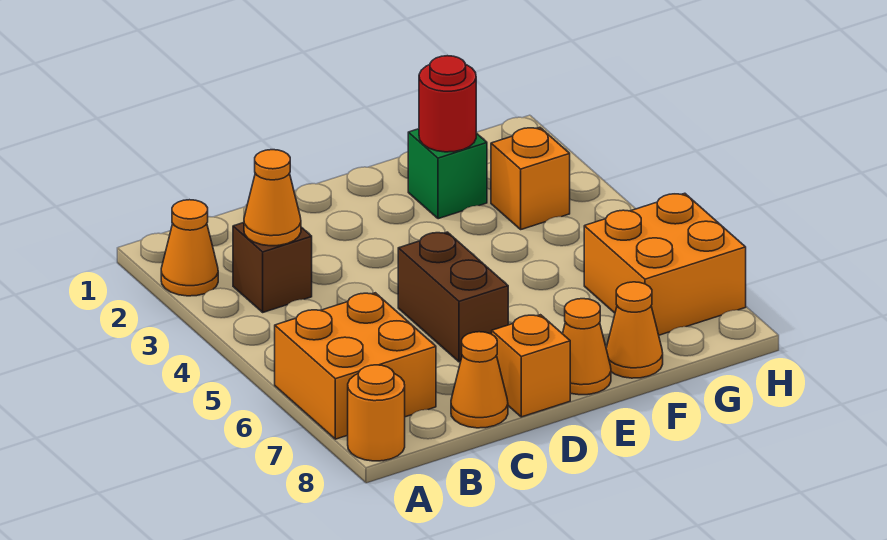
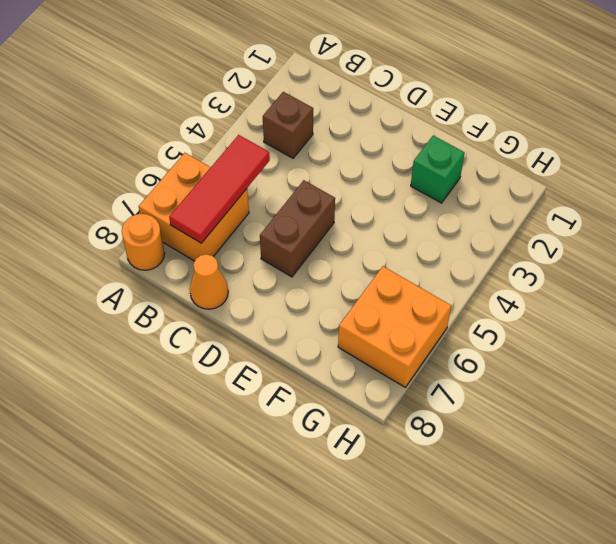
red 1x3 tile [169,135,270,243] -> none
none -> orange 1x1 cone [161,200,218,296]
none -> orange 1x1 brick [492,315,570,417]
none -> orange 1x1 cone [563,299,611,395]

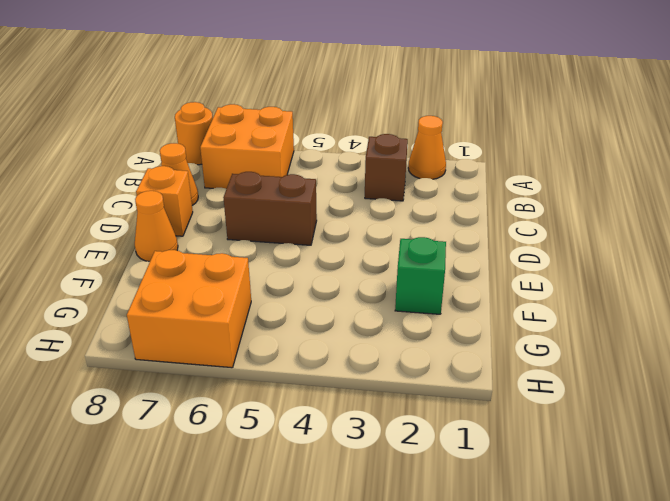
none -> orange 1x1 cone [606,282,663,378]
none -> orange 1x1 brick [491,127,570,229]
none -> orange 1x1 cone [244,150,301,246]

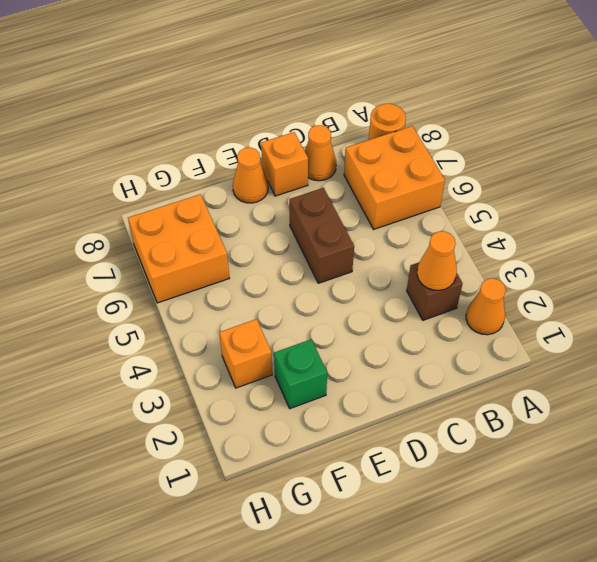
none -> orange 1x1 cone [606,282,663,378]
none -> red 1x1 round brick [419,56,476,152]

